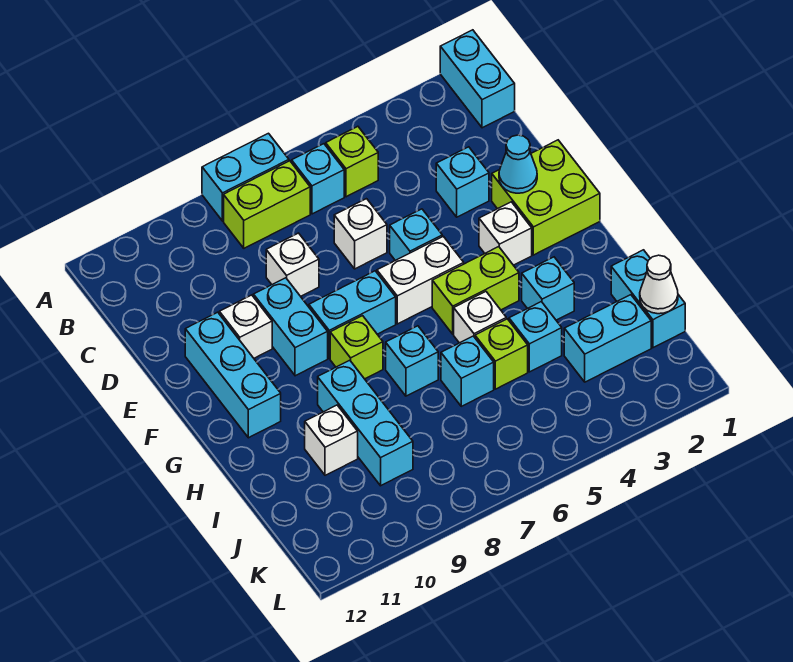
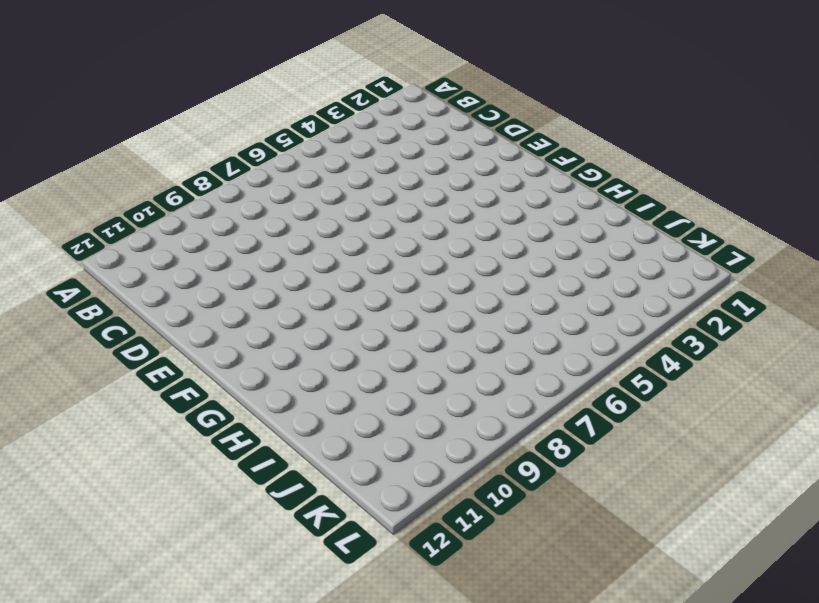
none -> cyan 1x2 brick [440,30,515,128]
none -> cyan 1x2 brick [202,133,289,221]
none -> lime 1x1 brick [326,126,378,197]
none -> cyan 1x1 brick [292,144,344,214]

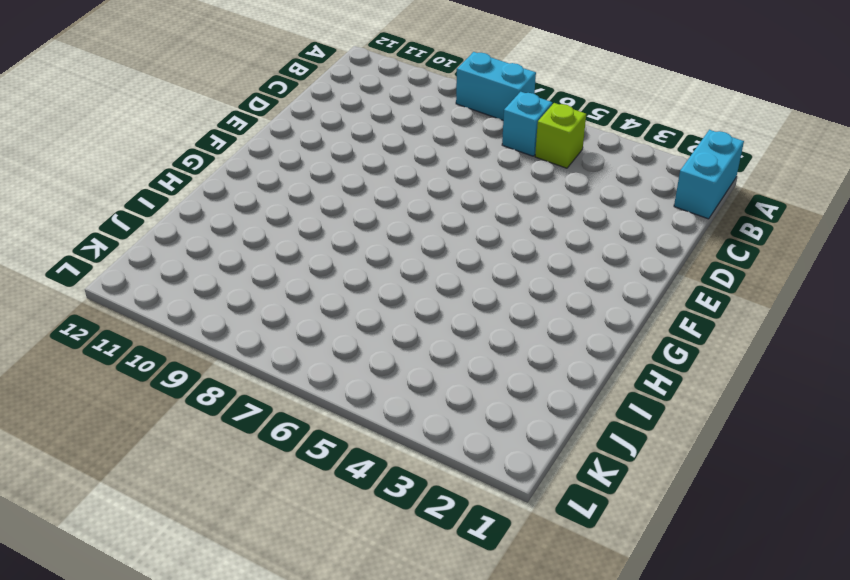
none -> lime 1x2 brick [224,161,310,248]
none -> cyan 1x1 brick [436,147,489,217]
none -> white 1x1 brick [334,199,387,269]
none -> white 1x1 brick [266,233,319,296]

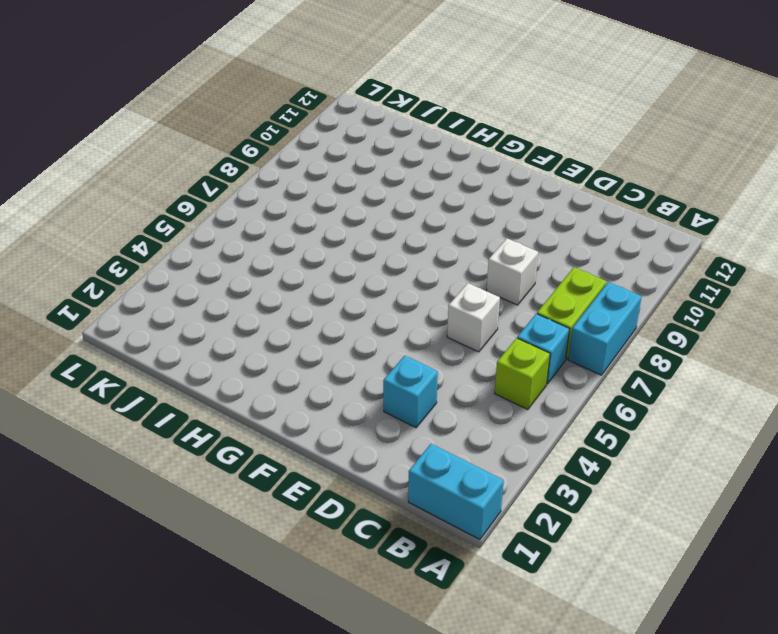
none -> lime 2x2 brick [492,140,600,255]
none -> cyan 1x1 brick [390,209,442,260]
none -> cyan 1x2 brick [253,278,328,376]
none -> white 1x1 brick [219,295,272,358]

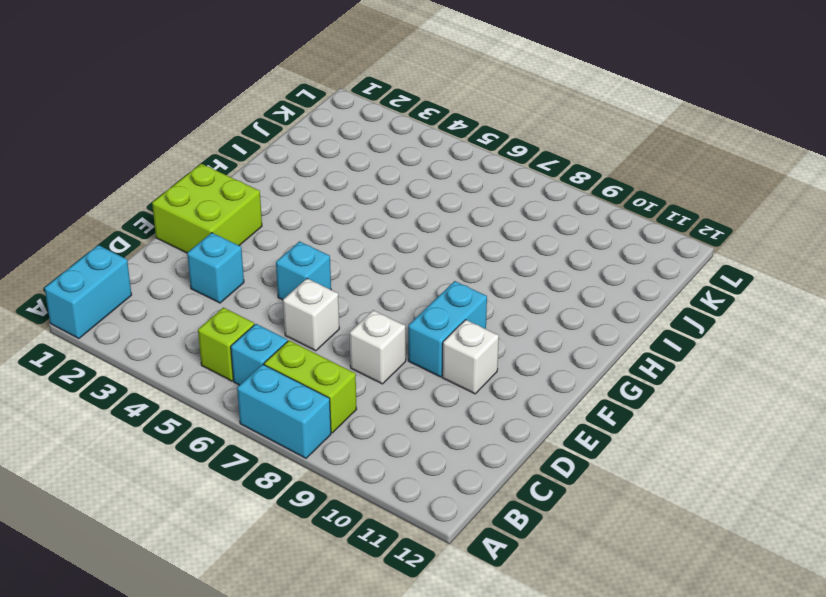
none -> cyan 1x3 brick [185,312,281,438]
none -> white 1x1 brick [479,202,532,265]
none -> white 1x2 brick [377,236,464,324]
none -> cyan 1x2 brick [309,271,396,358]

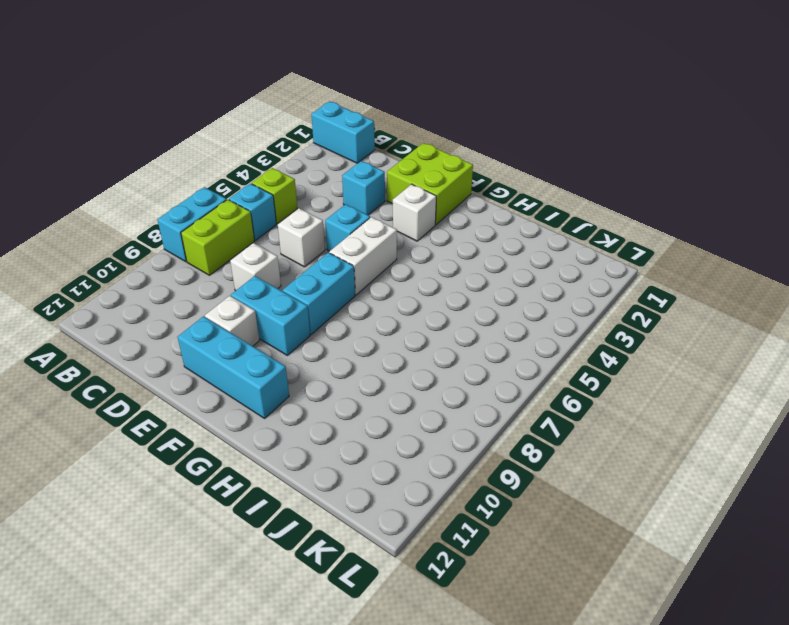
none -> lime 1x2 brick [432,247,519,334]
none -> lime 1x1 brick [330,316,383,379]
none -> cyan 1x1 brick [522,257,574,320]
none -> white 1x1 brick [454,292,506,343]

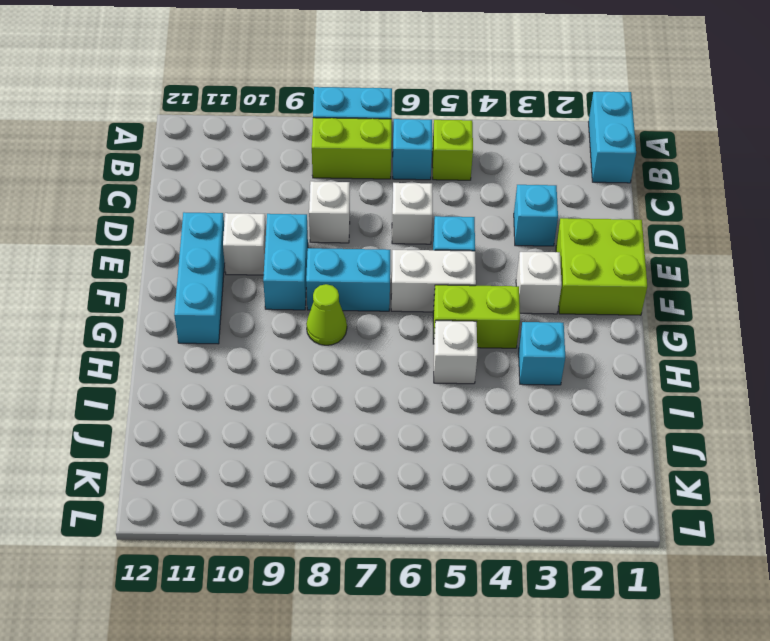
lime 1x1 cone [306,284,347,345] -> lime 1x1 brick [330,316,383,379]
none -> cyan 1x1 brick [386,326,438,396]
none -> cyan 1x3 brick [318,360,413,486]
none -> cyan 1x2 brick [611,250,685,348]
none -> cyan 1x1 brick [509,302,562,372]

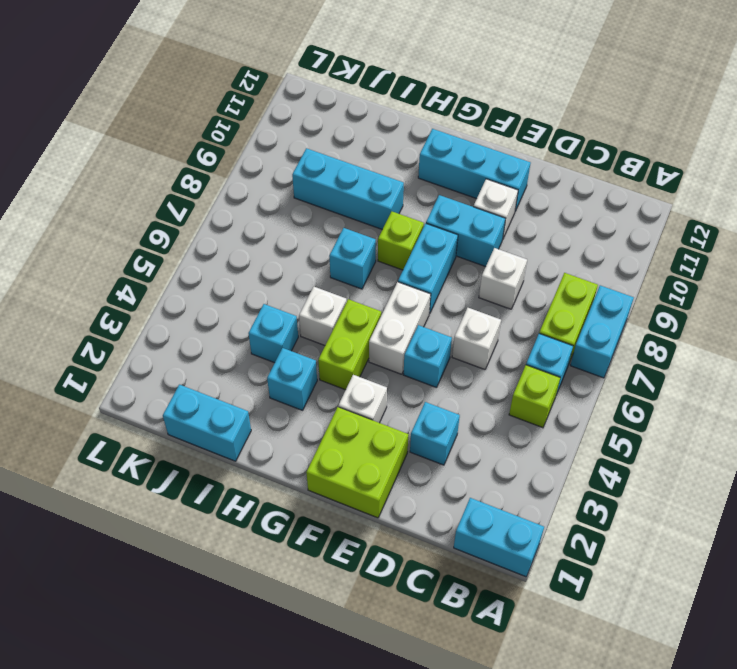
none -> lime 1x1 brick [475,319,528,389]
none -> cyan 1x1 brick [441,336,494,406]
none -> white 1x1 brick [305,405,358,475]
none -> cyan 1x2 brick [564,295,651,382]

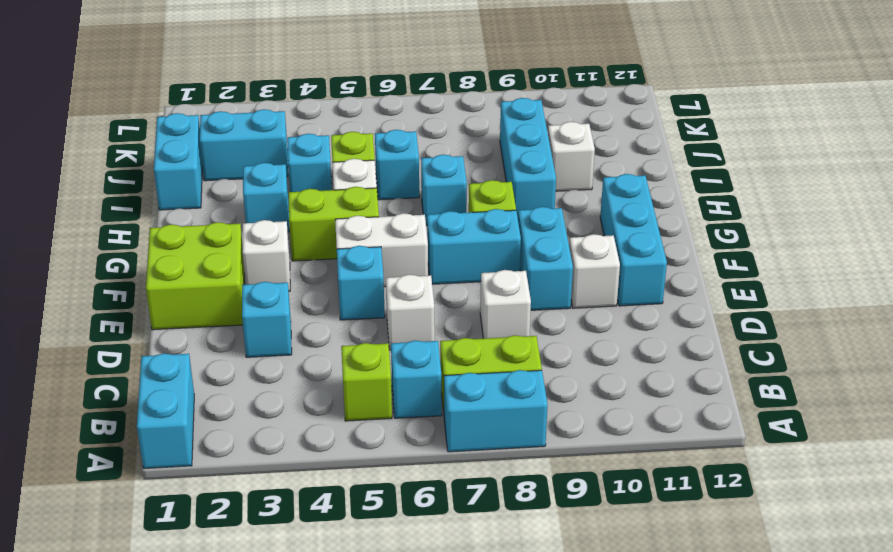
none -> cyan 1x1 cone [499,135,537,193]
none -> white 1x1 cone [640,255,678,314]

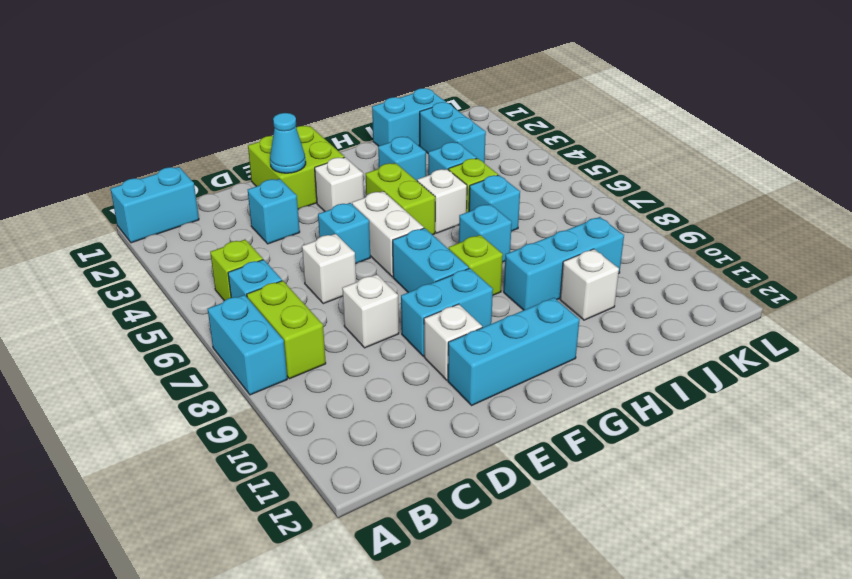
none -> white 1x1 cone [640,255,678,314]

